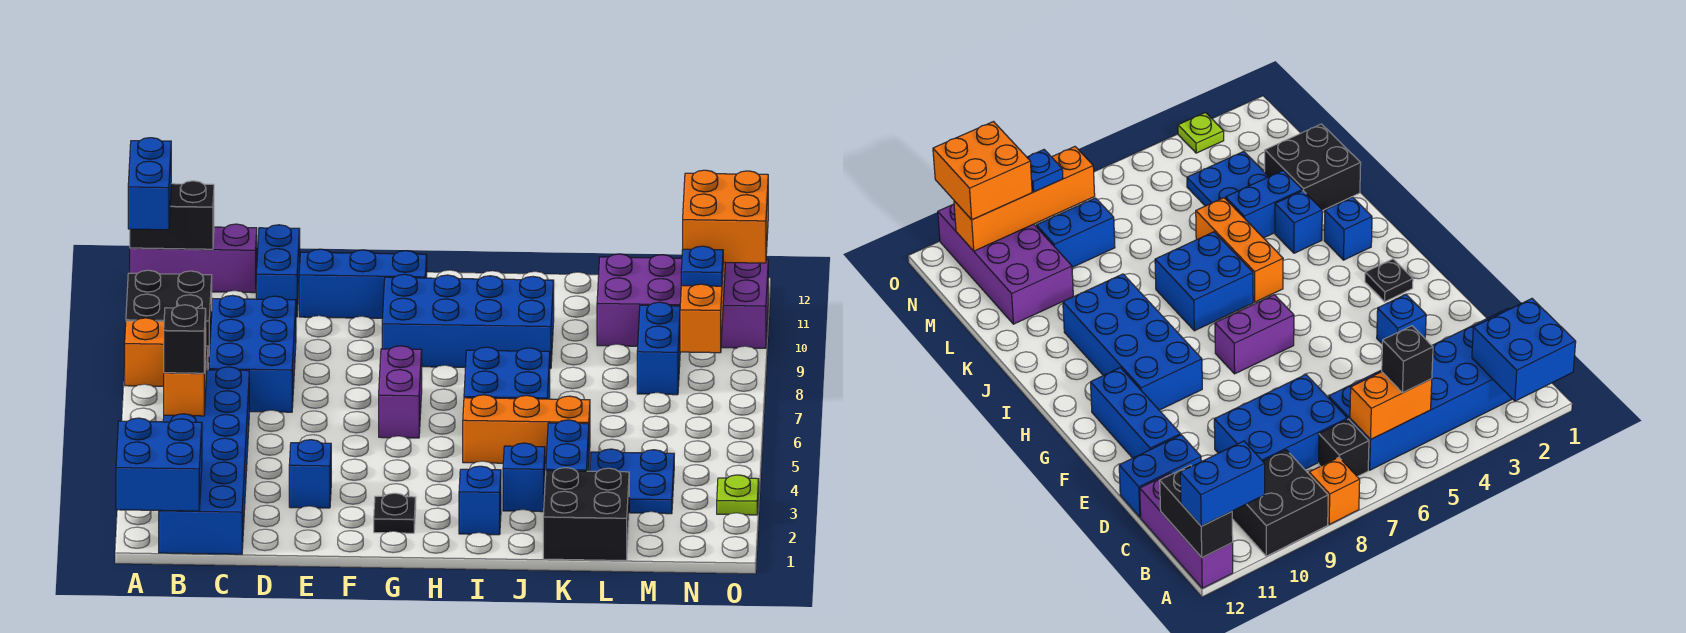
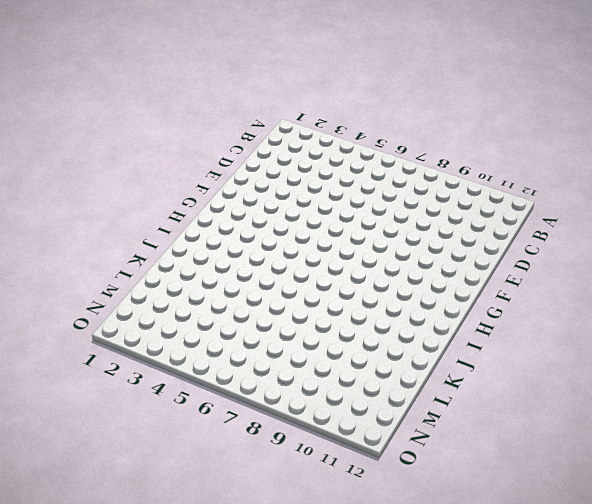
none -> orange 1x1 brick [125,318,164,386]
none -> black 2x2 brick [126,270,212,363]
none -> purple 1x3 brick [130,224,257,293]
none -> blue 2x6 brick [159,367,249,554]

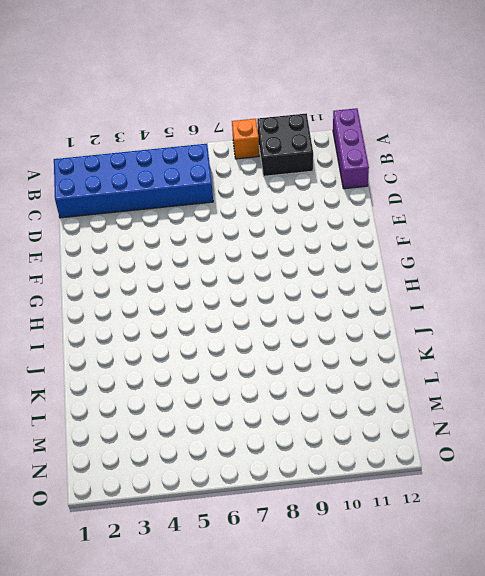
none -> black 1x1 brick [1319,419,1369,477]
none -> blue 2x3 brick [209,296,296,412]
none -> blue 1x2 brick [256,225,300,317]
none -> blue 1x1 brick [289,440,331,508]

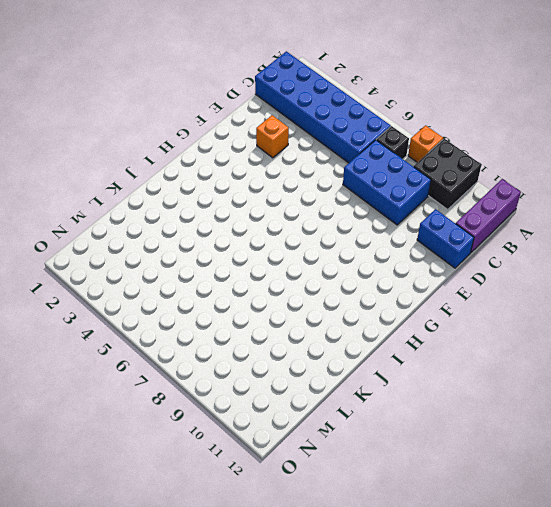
orange 1x1 brick [256,115,289,158] -> blue 1x1 brick [289,440,331,508]
none -> blue 1x3 brick [299,249,427,318]
none -> black 1x1 plate [374,493,416,533]
none -> purple 1x2 brick [379,346,422,438]
none -> blue 2x4 brick [382,274,554,369]

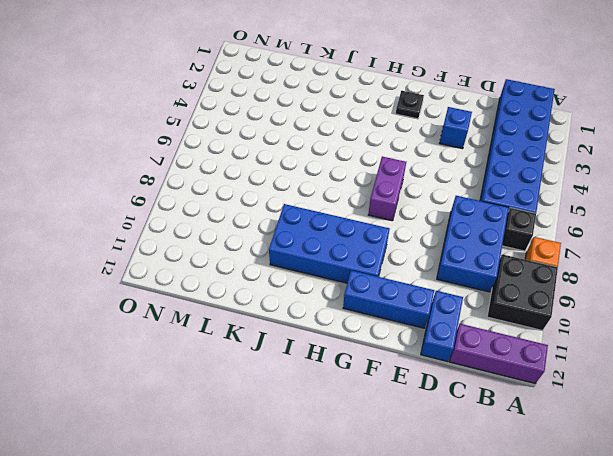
none -> blue 1x1 brick [459,466,501,535]
none -> orange 1x3 brick [463,395,590,464]
none -> blue 2x2 brick [464,347,550,399]
none -> blue 1x1 brick [503,443,545,512]

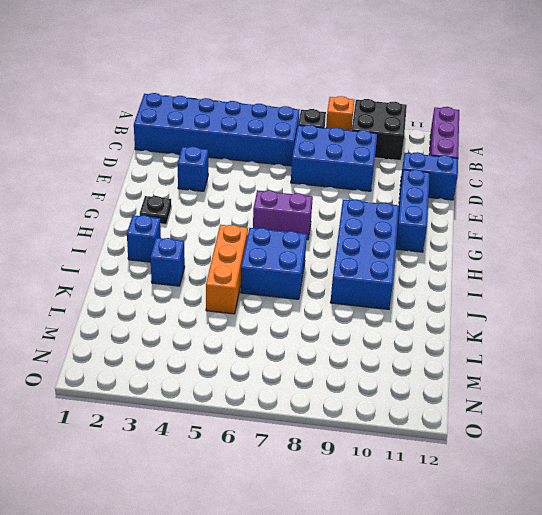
none -> black 2x2 brick [543,468,629,560]
none -> blue 1x2 brick [546,420,589,471]
none -> blue 2x2 plate [590,449,674,514]
none -> purple 2x4 brick [597,254,768,348]

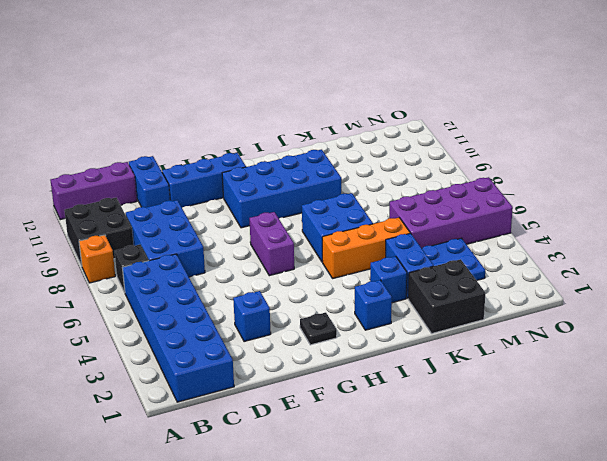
purple 2x4 brick [389,177,513,248] -> purple 2x4 brick moved to [597,254,768,348]
none -> blue 1x2 brick [637,302,680,395]
none -> lime 1x1 plate [717,475,759,515]
none -> blue 2x2 brick [116,418,202,511]
none -> black 1x2 brick [130,181,214,249]

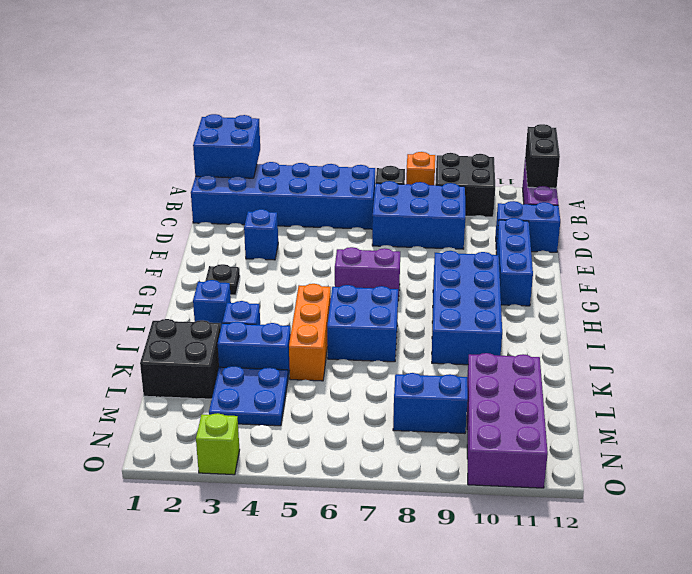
lime 1x1 brick [196,413,240,475] -> lime 1x1 plate [717,475,759,515]
none -> orange 1x2 brick [164,328,207,416]
none -> orange 1x4 brick [680,262,725,353]
none -> blue 1x2 brick [128,138,171,230]
none -> black 1x1 brick [164,305,206,373]

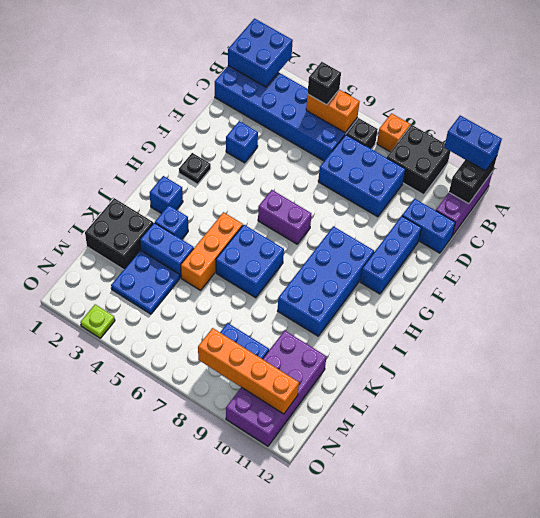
none -> blue 1x1 plate [681,246,723,286]
none -> orange 2x2 brick [683,170,768,263]

